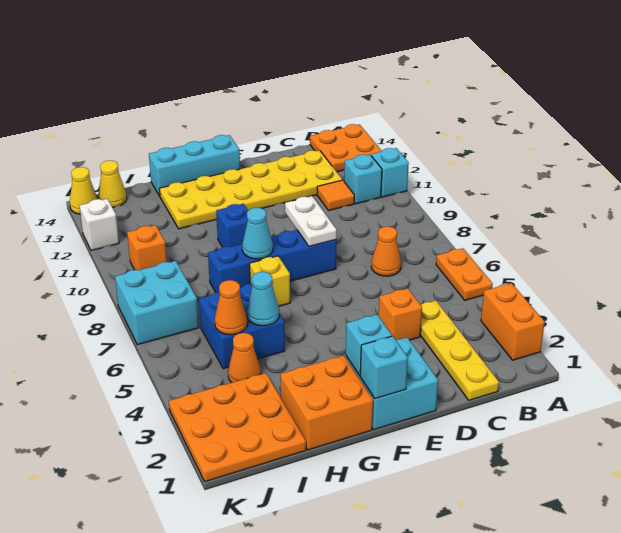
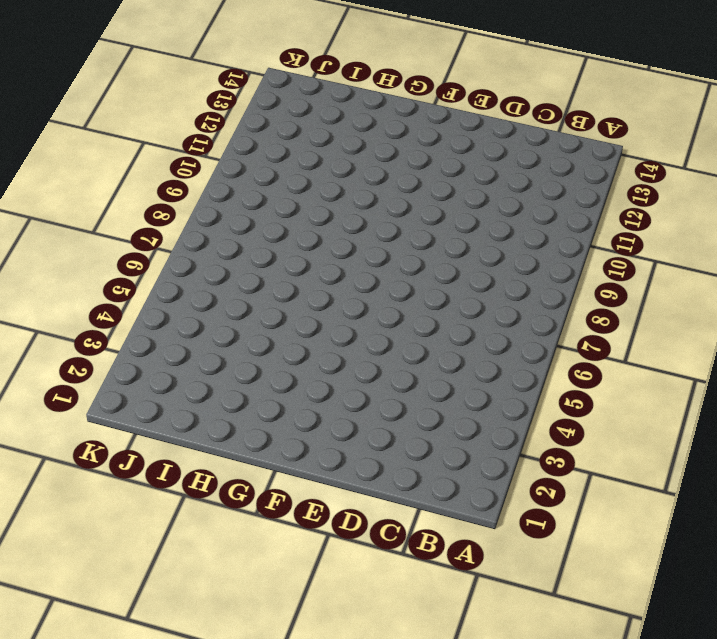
none -> orange 1x2 brick [481,283,545,360]
none -> orange 1x2 plate [436,248,493,300]
none -> cyan 1x1 brick [371,148,409,197]
none -> orange 2x2 plate [310,124,382,172]

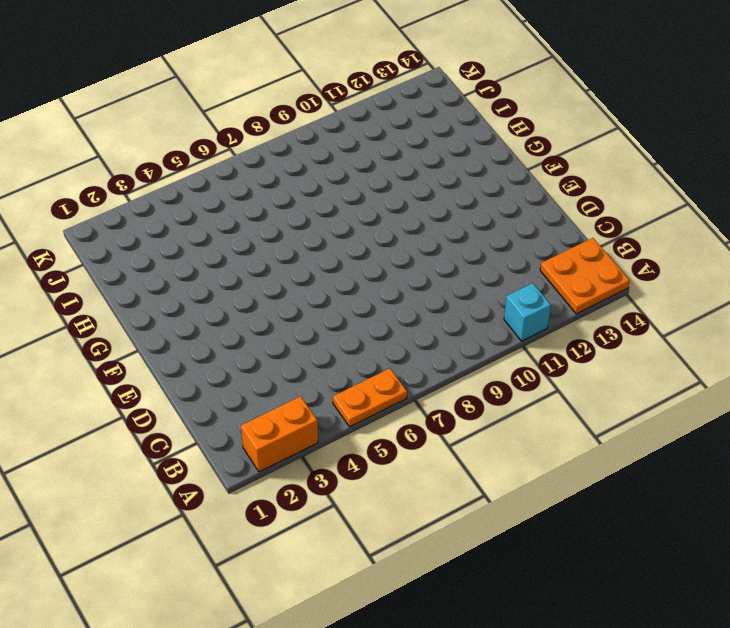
none -> cyan 1x1 brick [344,154,382,204]
none -> yellow 1x4 plate [420,301,499,400]
none -> orange 1x1 cone [371,226,401,276]
none -> orange 1x1 tile [317,180,354,210]

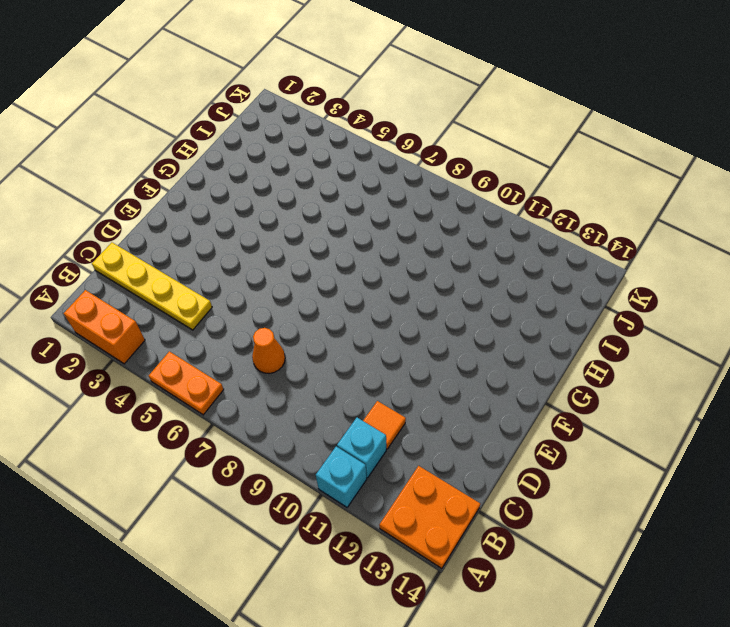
none -> yellow 2x6 plate [159,150,342,229]
none -> orange 1x1 brick [378,288,422,340]
none -> cyan 2x2 brick [346,338,438,430]
none -> blue 1x4 brick [208,230,337,292]

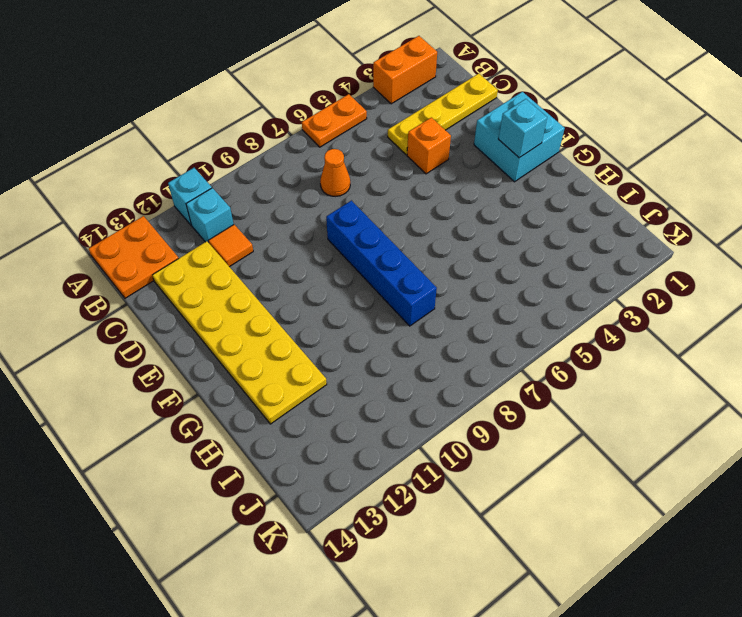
none -> cyan 1x3 brick [149,135,240,196]
none -> orange 2x2 brick [280,356,373,450]
none -> yellow 1x1 brick [250,256,290,306]
none -> blue 1x1 brick [216,204,248,247]

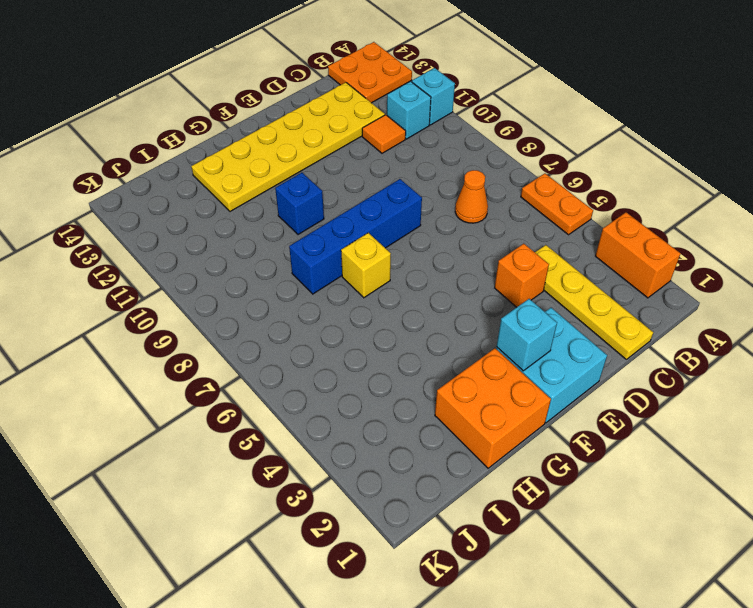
none -> cyan 1x3 brick [149,135,240,196]
none -> blue 2x2 brick [199,284,285,369]
none -> orange 3x3 plate [169,373,306,482]
none -> orange 1x1 cone [228,333,261,383]

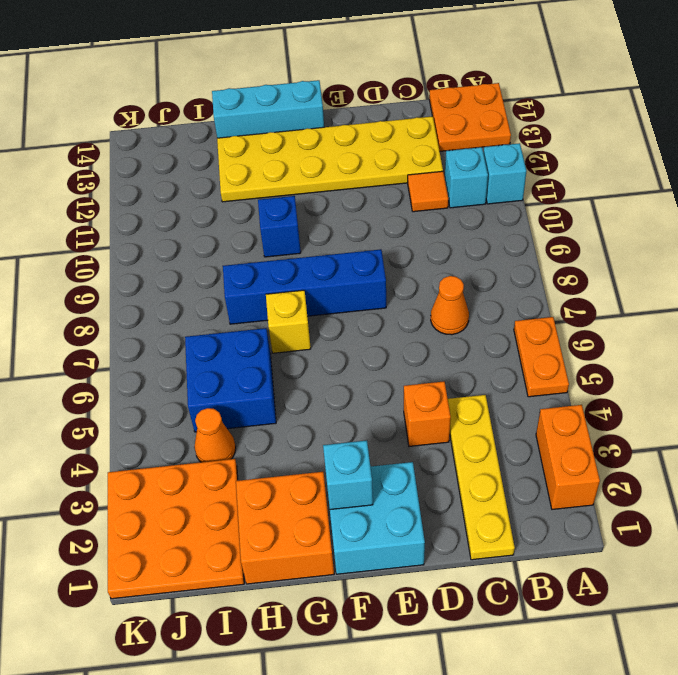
none -> cyan 2x2 brick [115,261,199,345]
none -> orange 1x1 brick [127,225,167,270]
none -> yellow 1x1 cone [98,161,127,208]
none -> white 1x1 brick [79,199,119,250]

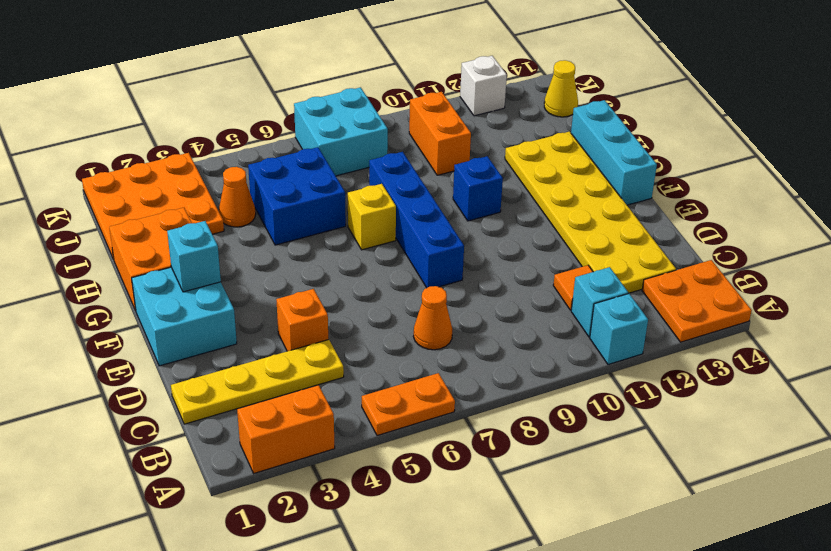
orange 1x2 brick [409,92,471,175] -> orange 1x1 brick [127,225,167,270]
none -> yellow 1x1 cone [70,167,97,214]
none -> white 1x2 plate [285,196,337,246]
none -> cyan 1x1 brick [360,336,408,399]
none -> cyan 1x1 cone [242,208,273,259]

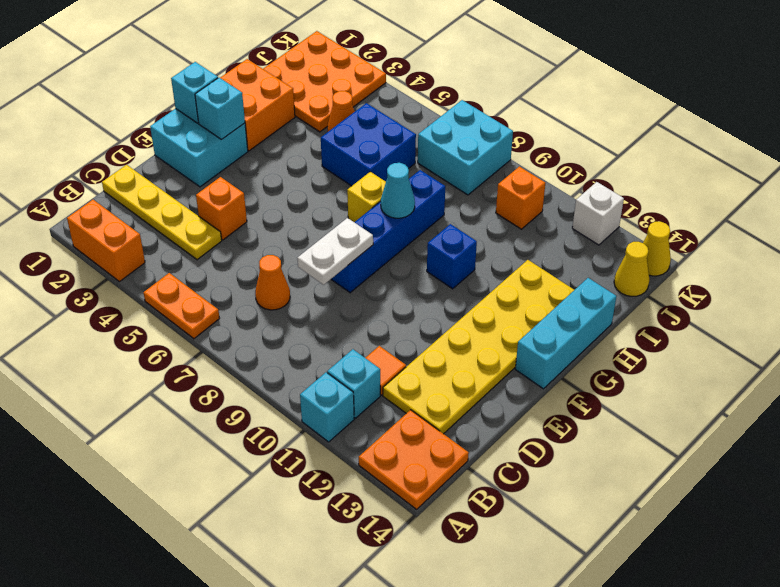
white 1x2 plate [297,218,373,285] -> white 1x2 plate turned to [285,196,337,246]
none -> cyan 1x1 cone [247,272,279,326]
none -> orange 1x1 cone [215,280,248,335]

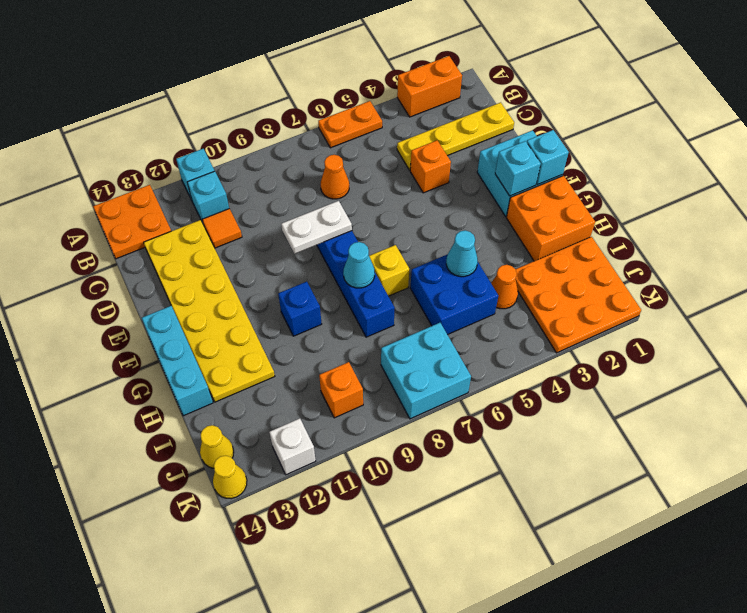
none -> orange 1x1 cone [215,280,248,335]

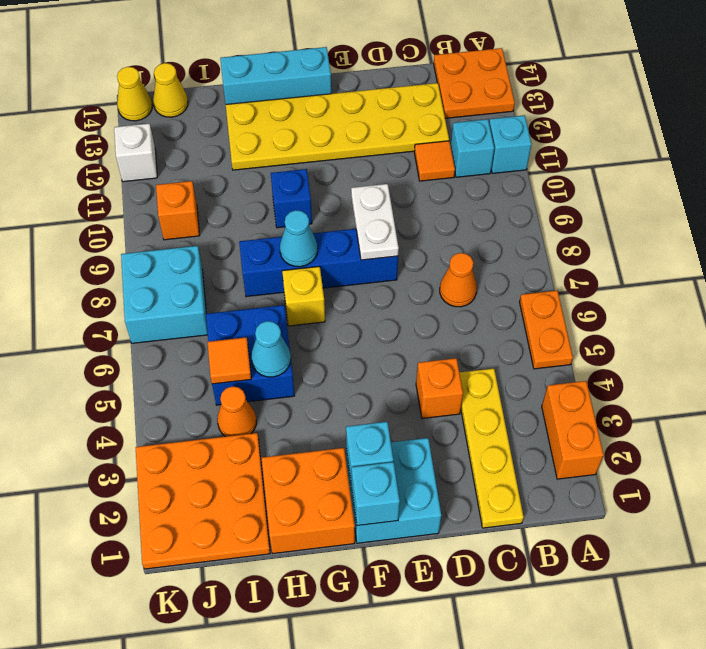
orange 1x1 tile [208,337,251,384] -> orange 1x1 cone [215,280,248,335]

